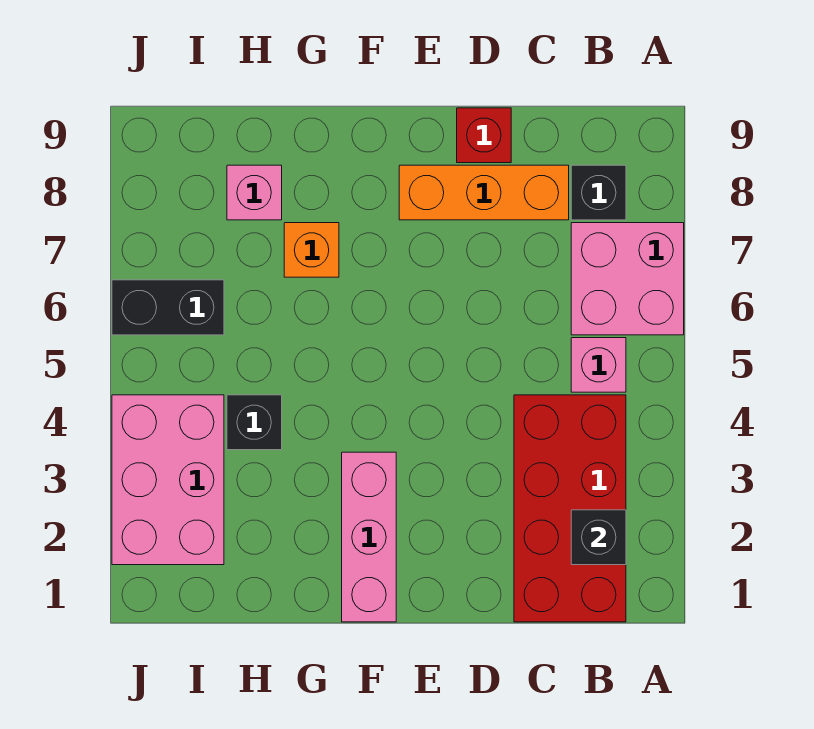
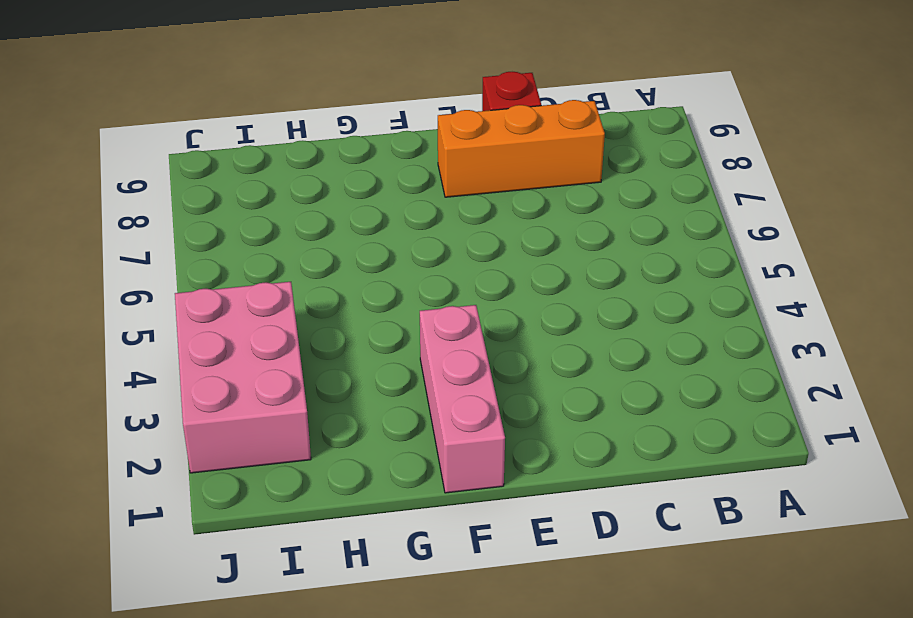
none -> pink 2x2 brick [571,223,684,335]
none -> red 2x4 brick [514,395,626,622]
none -> pink 1x1 brick [571,338,626,392]

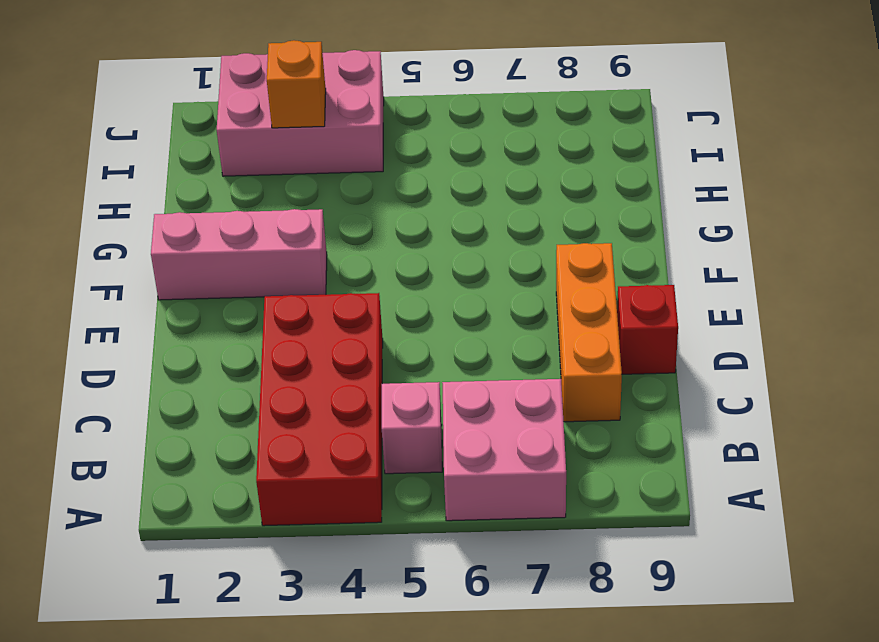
red 2x4 brick [256,293,383,526] -> red 2x4 brick turned to [514,395,626,622]
orange 1x1 brick [267,40,326,128] -> orange 1x1 brick moved to [284,223,339,277]
none -> black 1x1 brick [571,165,626,220]
none -> black 1x1 brick [227,395,282,450]
none -> pink 1x1 brick [227,165,282,220]

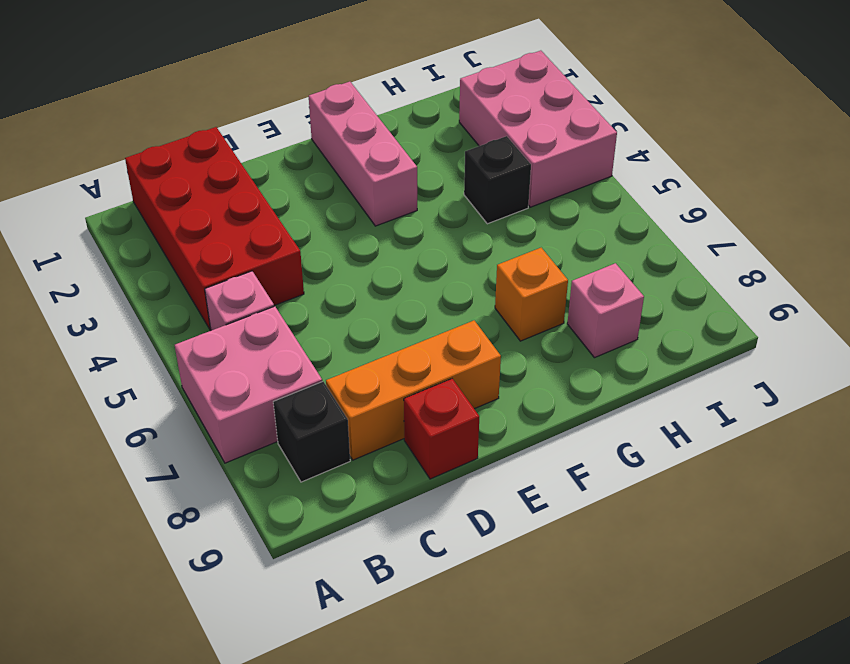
none -> black 1x2 brick [112,280,224,335]
none -> black 1x1 brick [571,510,626,565]

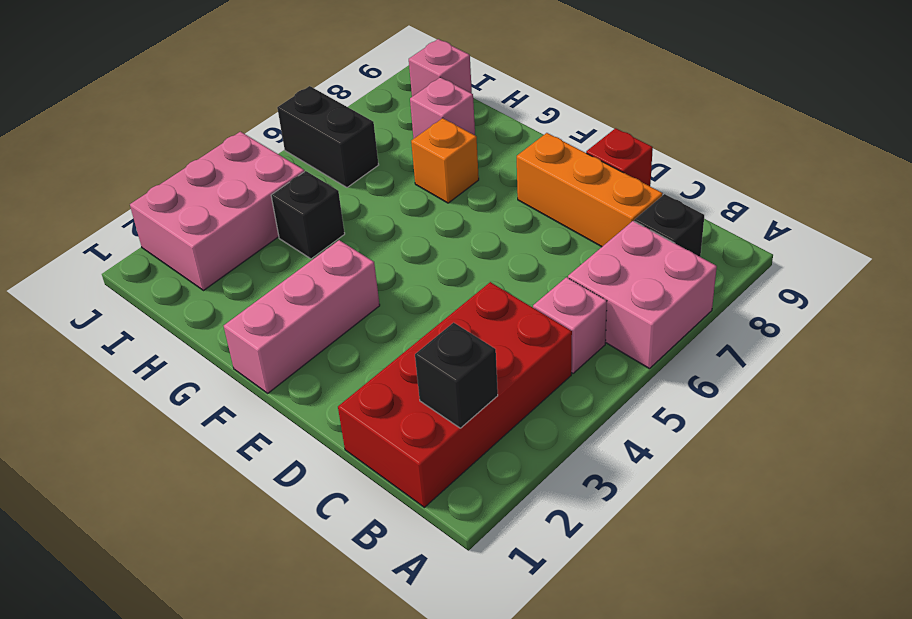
pink 1x1 brick [409,39,472,97] -> none

